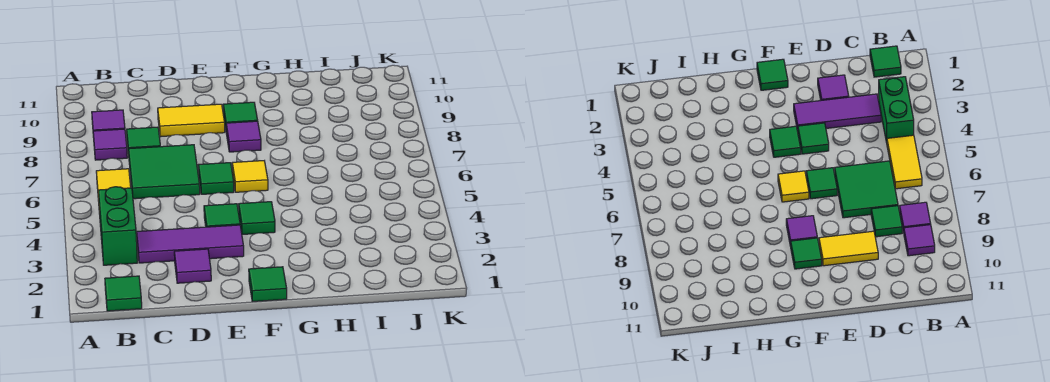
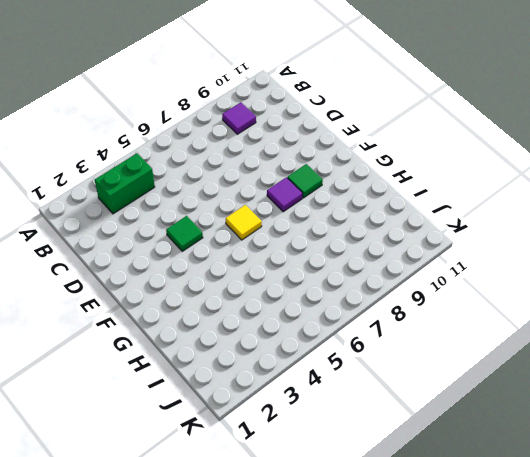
none -> green 1x1 tile [105,276,142,311]
none -> yellow 1x2 tile [96,169,131,214]
none -> purple 1x1 tile [93,129,127,160]

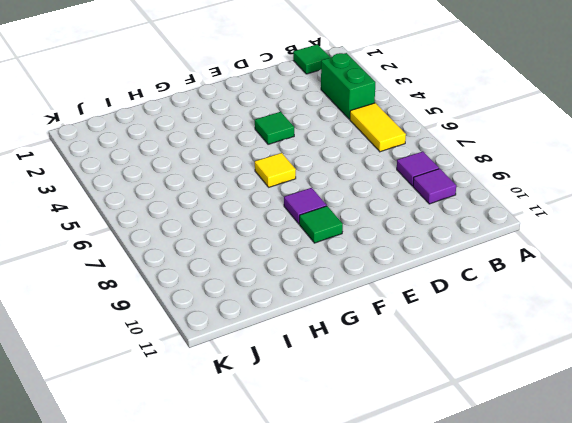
none -> purple 1x3 tile [137,225,244,263]
none -> green 2x2 tile [129,145,200,199]
none -> green 1x1 tile [127,127,160,154]

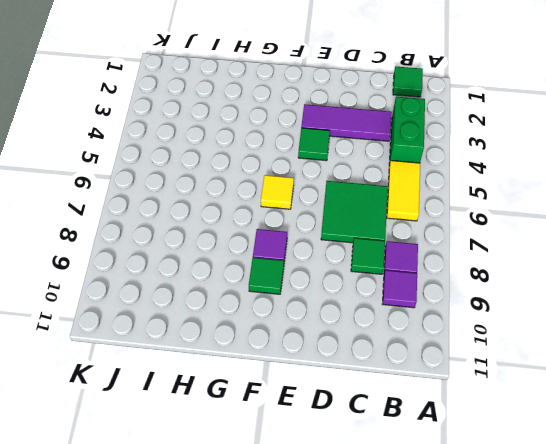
none -> purple 1x1 tile [174,249,211,283]
none -> yellow 1x2 tile [158,104,225,137]
none -> green 1x1 tile [198,163,234,194]

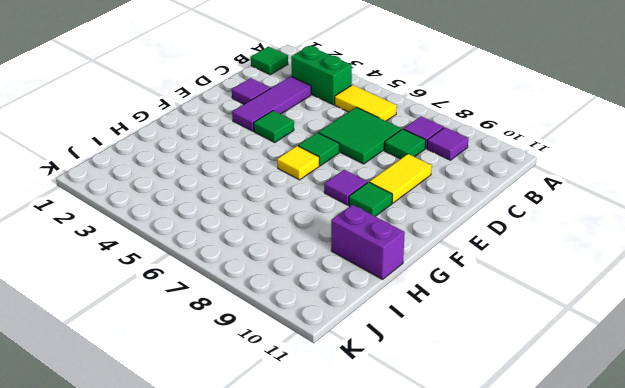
purple 1x2 brick [331,205,405,279] -> none
none -> green 1x1 tile [249,267,287,302]
none -> green 1x1 tile [239,202,275,235]

